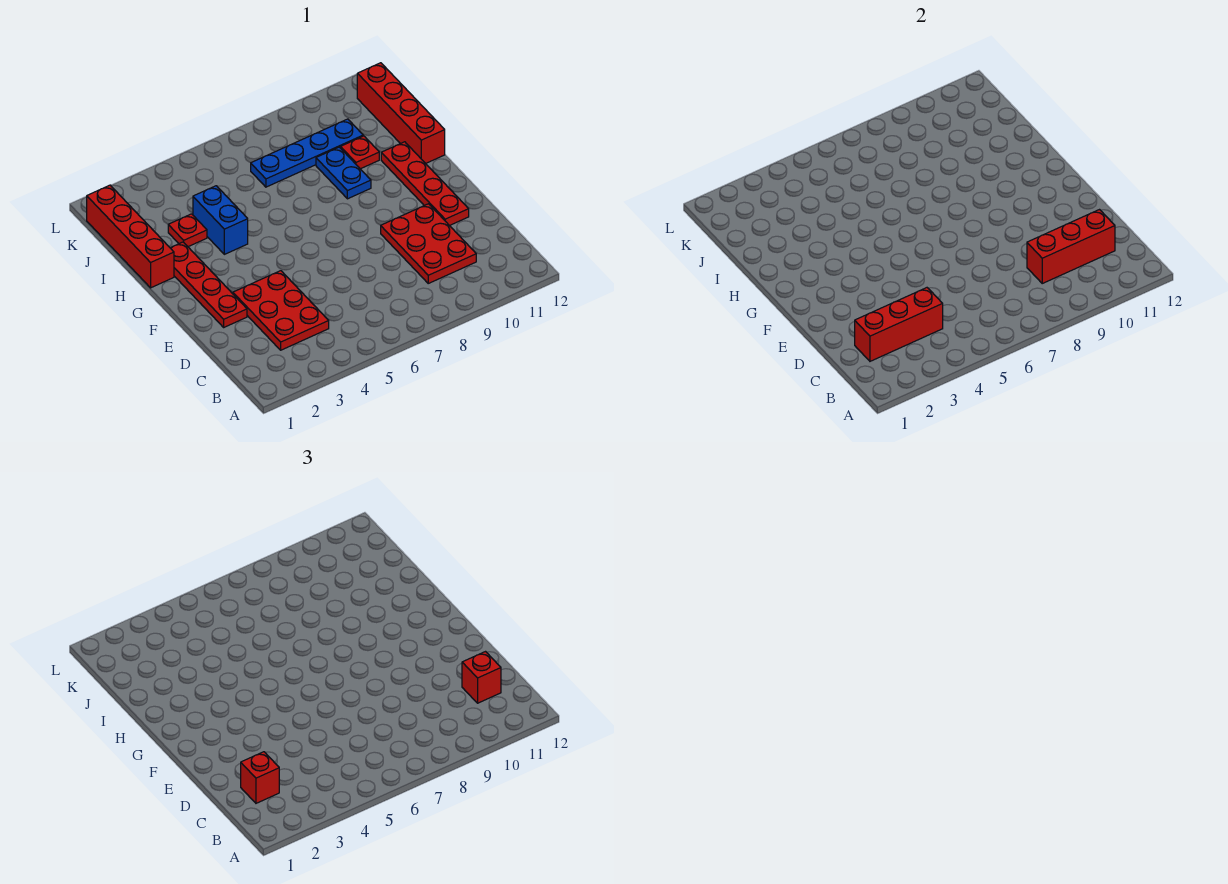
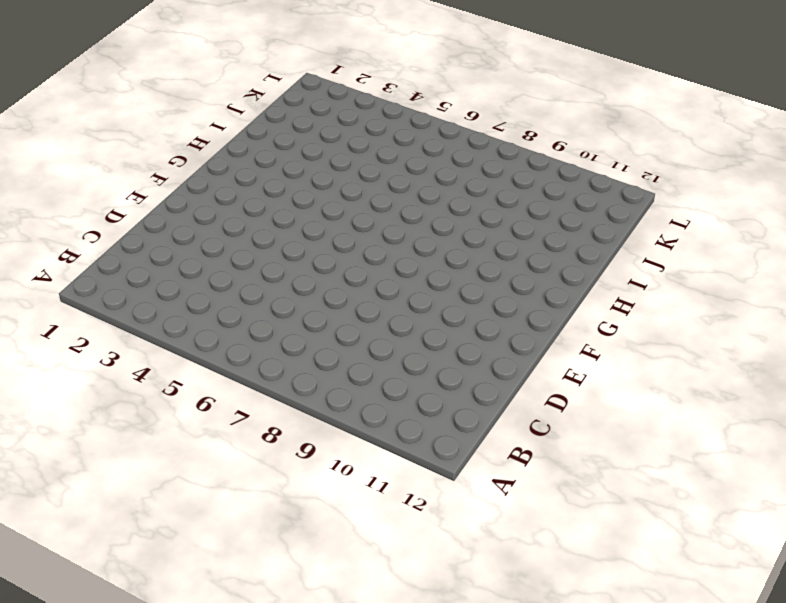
none -> red 2x3 plate [233,271,329,350]
none -> red 2x3 plate [381,204,476,283]
none -> red 1x4 plate [171,242,247,327]

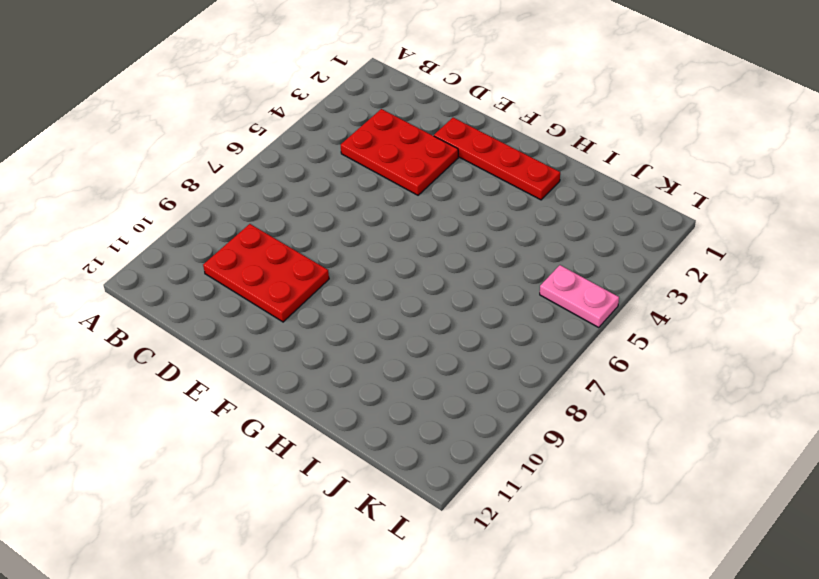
pink 1x2 plate [540,265,619,328] -> none
none -> red 1x4 plate [381,142,469,226]
none -> red 1x4 brick [87,185,174,288]
none -> blue 1x2 brick [193,186,248,254]

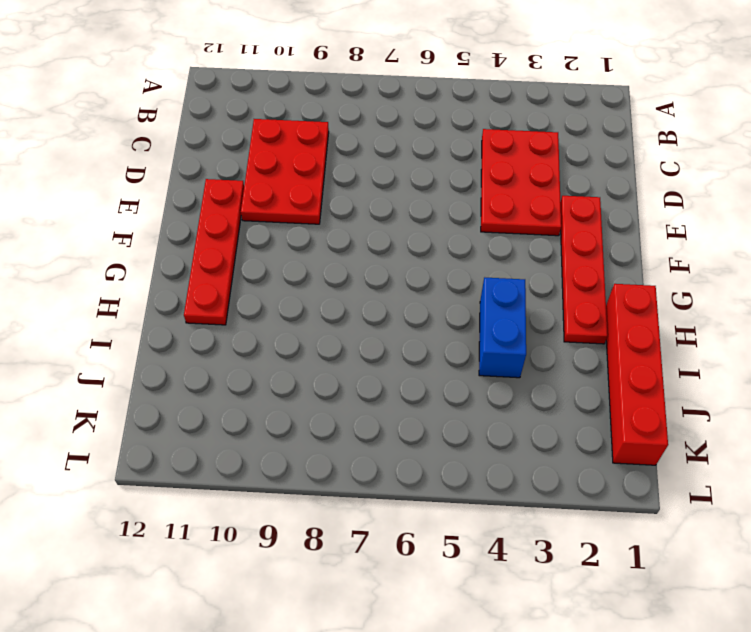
none -> blue 1x2 plate [316,147,371,199]
none -> red 1x4 brick [357,63,445,163]
none -> red 1x1 plate [168,214,207,247]

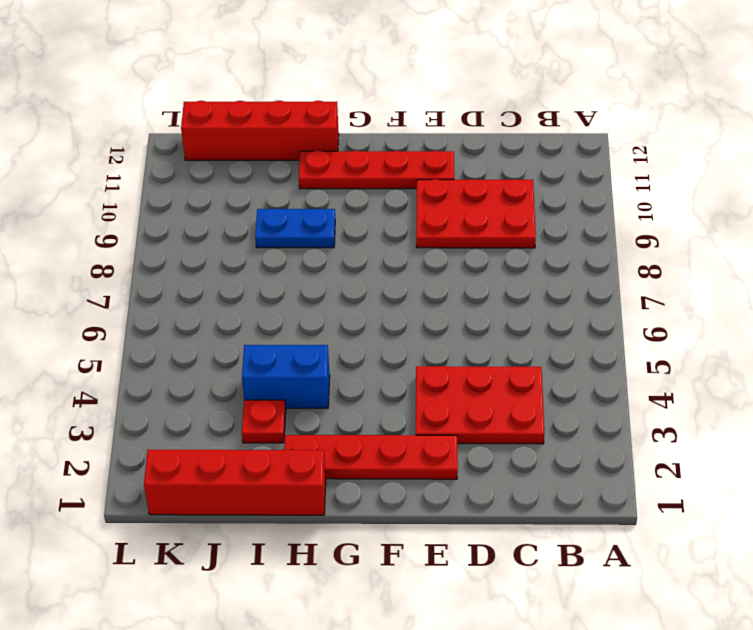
none -> red 1x1 plate [341,136,379,169]
none -> blue 1x4 plate [251,119,363,187]
none -> red 1x3 brick [855,288,943,361]

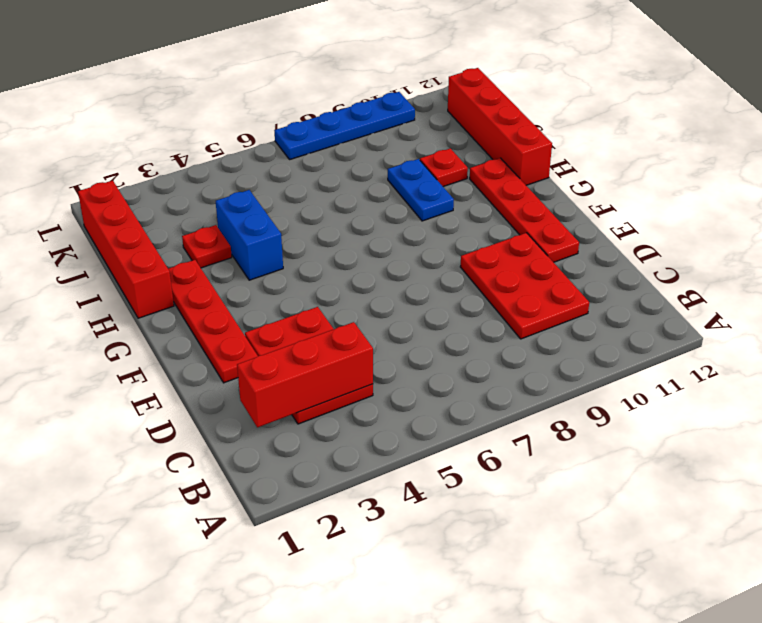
blue 1x4 plate [274,92,415,160] -> blue 1x4 plate moved to [251,119,363,187]
none -> red 1x3 brick [1027,210,1115,283]
none -> red 1x1 brick [241,752,279,803]
none -> red 1x1 brick [462,652,501,703]

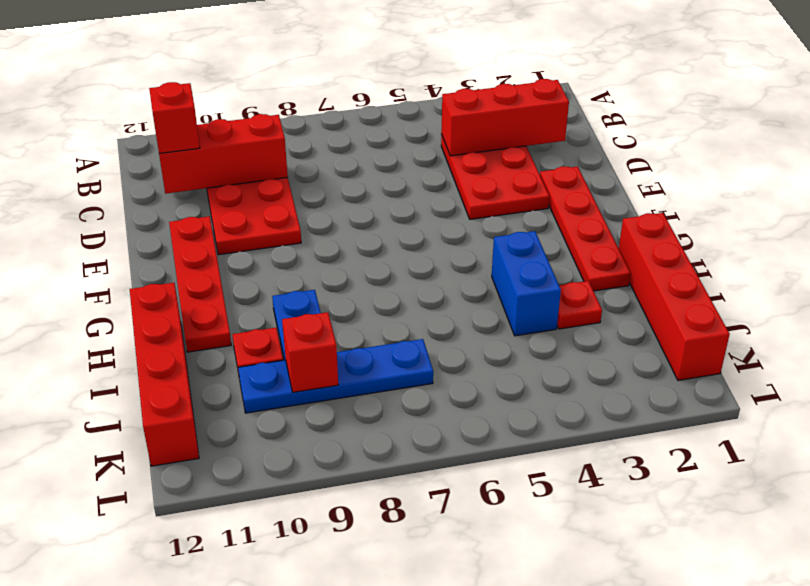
red 1x1 brick [282,312,338,392] -> red 1x1 brick moved to [241,752,279,803]

